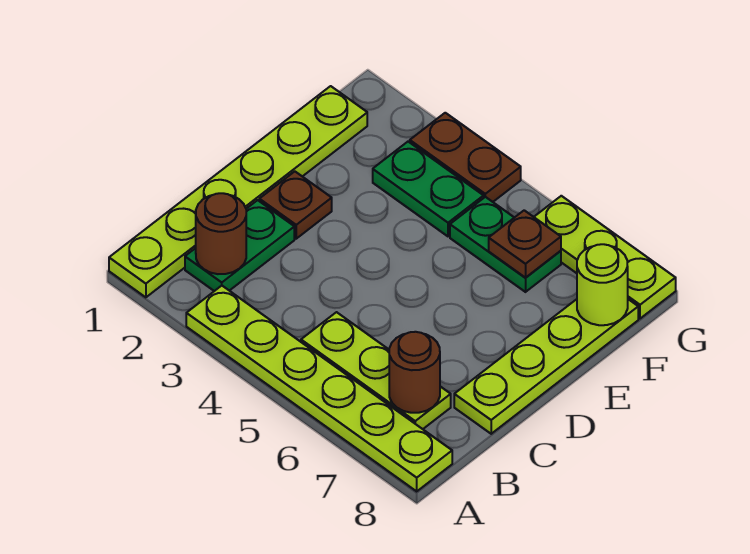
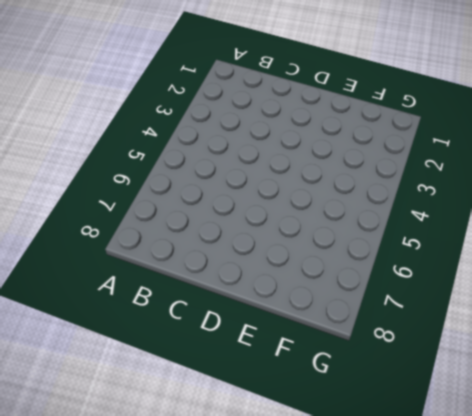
none -> lime 1x6 plate [109,86,367,297]
none -> lime 1x6 plate [186,286,452,491]
none -> green 1x2 plate [185,200,294,291]

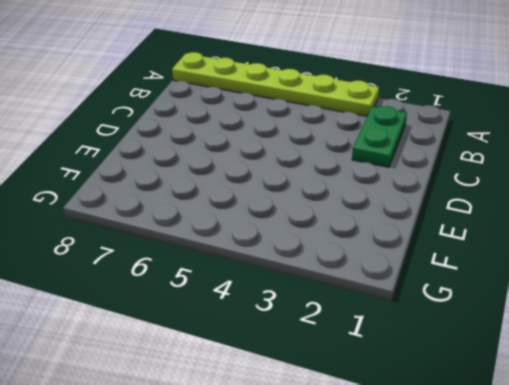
none -> lime 1x6 plate [109,86,367,297]
none -> lime 1x3 plate [301,312,451,429]
none -> lime 1x4 plate [454,299,638,434]

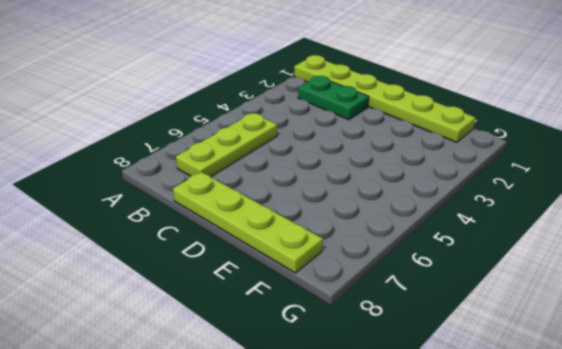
none -> lime 1x6 plate [186,286,452,491]
none -> brown 1x1 plate [259,172,332,239]
none -> green 1x2 plate [373,142,484,236]

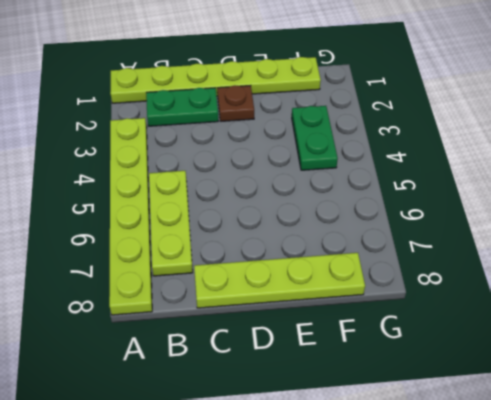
none -> green 1x2 plate [450,197,561,292]
none -> brown 1x2 plate [410,113,521,202]
none -> lime 1x3 plate [534,196,676,319]

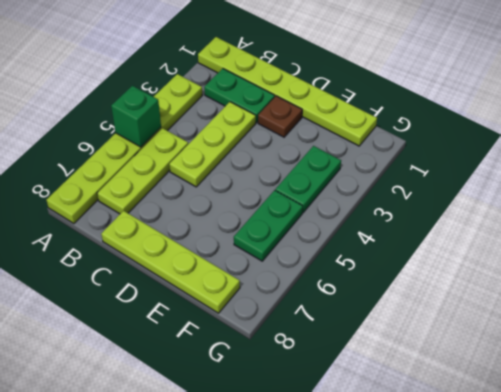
green 1x1 brick [111,86,161,147] -> none
lime 1x3 plate [169,102,256,187] -> lime 1x3 plate moved to [534,196,676,319]
none -> brown 1x2 plate [410,113,521,202]
none -> brown 1x1 round brick [196,193,246,274]
none -> brown 1x1 round brick [389,332,440,413]

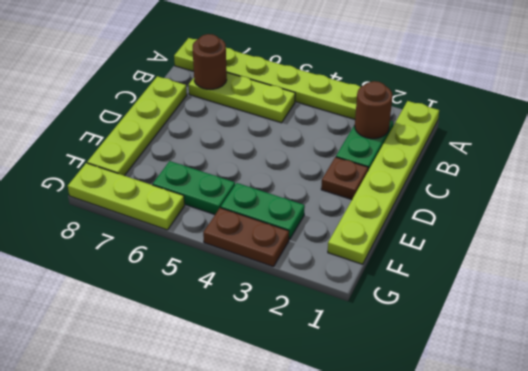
none -> brown 1x1 plate [489,210,561,278]
none -> lime 1x1 round brick [577,244,628,325]

